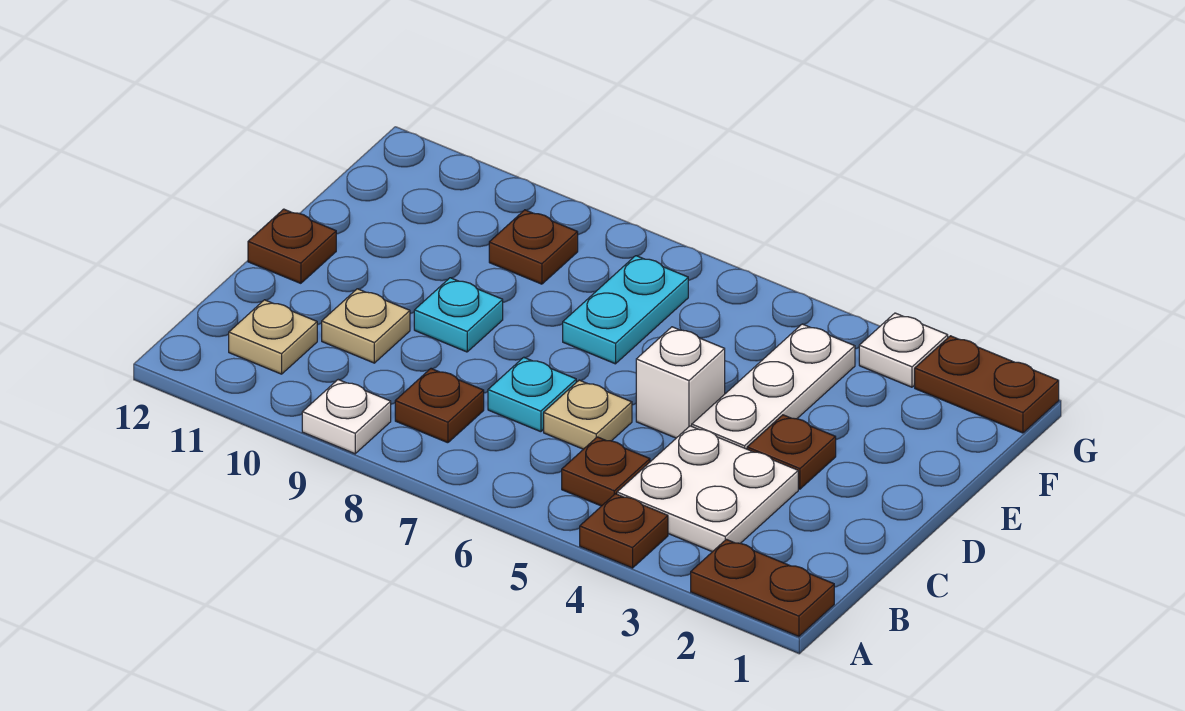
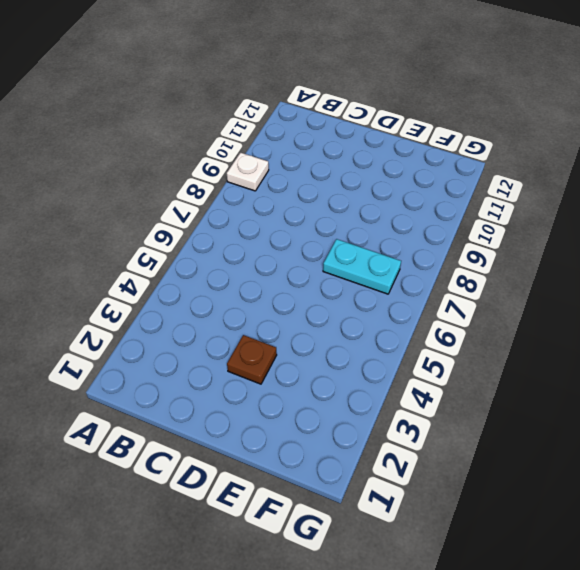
none -> brown 1x2 plate [691,539,834,637]
none -> brown 1x1 plate [580,494,668,568]
none -> white 2x2 plate [617,426,798,552]

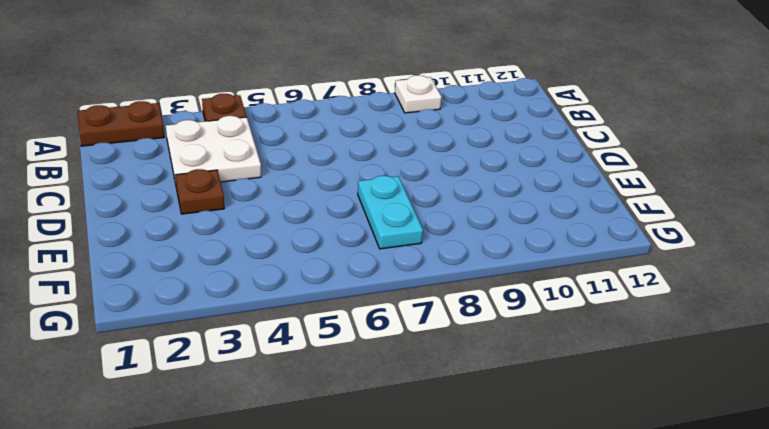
none -> brown 1x1 plate [562,437,650,506]
none -> brown 1x1 plate [395,369,484,443]
none -> tan 1x1 plate [229,300,317,374]

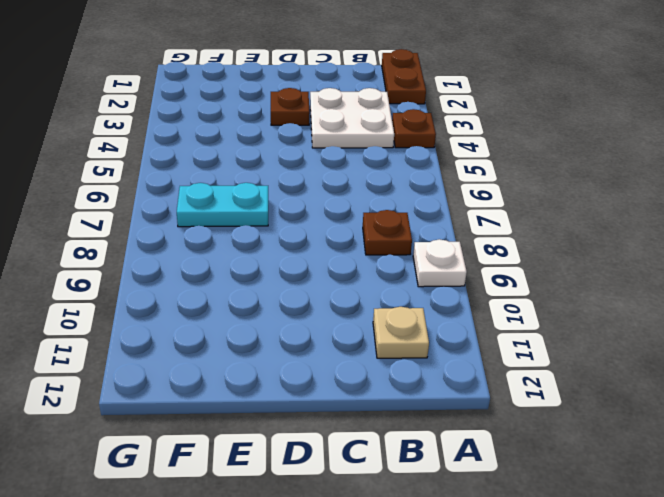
none -> brown 1x1 plate [562,437,650,506]
none -> tan 1x1 plate [544,380,632,449]
none -> cyan 1x1 plate [488,357,576,432]

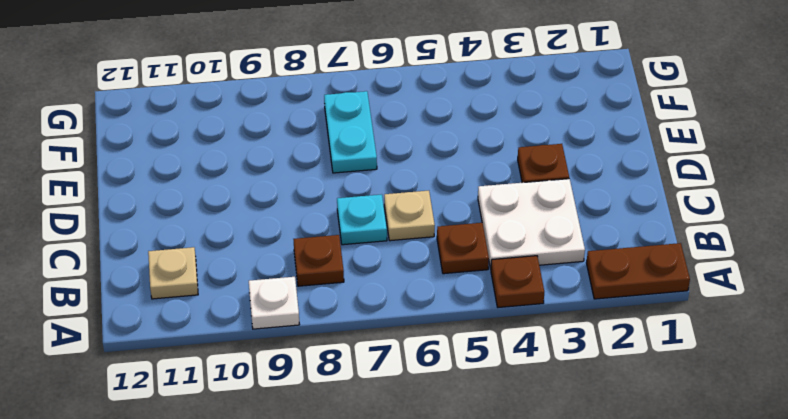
none -> tan 1x1 plate [322,289,410,363]
none -> white 1x3 plate [692,324,855,449]
none -> white 1x1 brick [636,327,725,438]

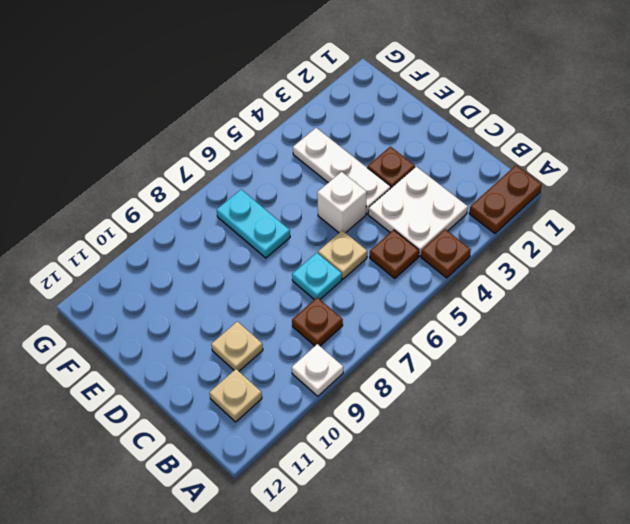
none -> cyan 1x1 plate [414,278,503,352]
none -> brown 1x1 plate [248,209,336,283]
none -> brown 1x1 plate [489,210,578,284]

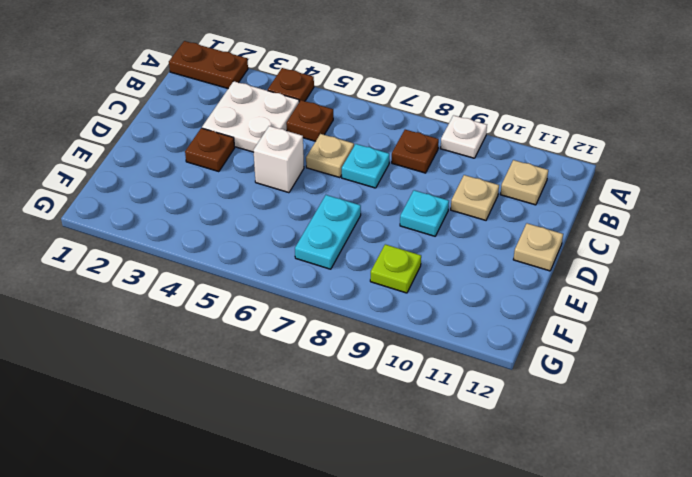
tan 1x1 plate [513,223,563,271] -> brown 1x1 plate [248,209,336,283]
lime 1x1 plate [370,244,421,293] -> brown 1x1 plate [489,210,578,284]
none -> white 1x3 plate [692,324,855,449]
none -> brown 1x2 plate [915,336,1059,433]
none -> white 1x1 plate [859,313,948,387]

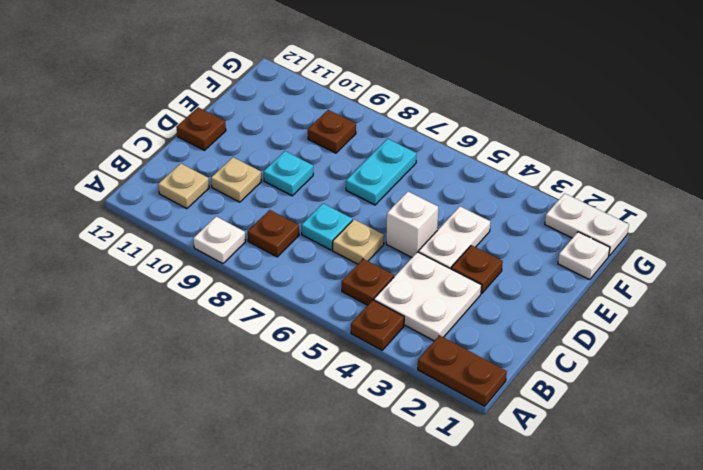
white 1x2 plate [418,206,490,269] -> white 1x3 plate [692,324,855,449]
white 1x1 plate [558,232,610,280] -> white 1x1 plate moved to [859,313,948,387]
white 1x2 plate [545,193,629,256] -> brown 1x2 plate [915,336,1059,433]

